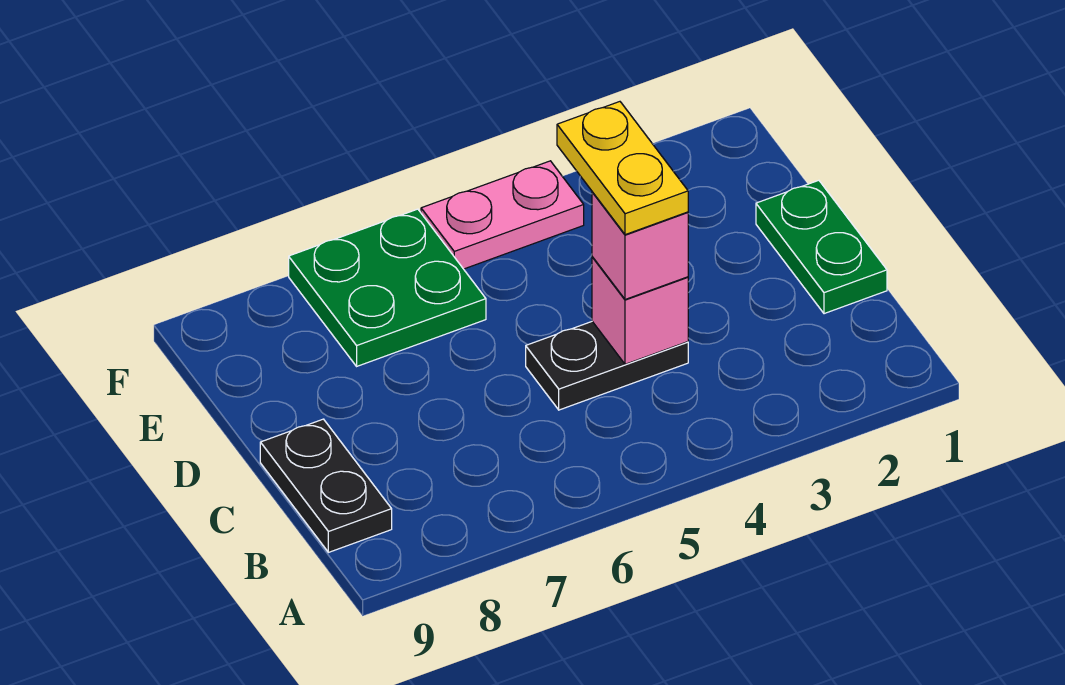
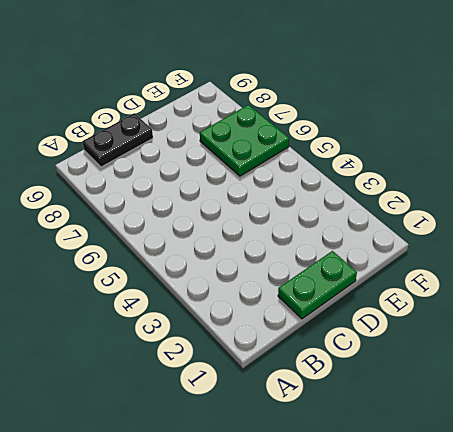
none -> black 1x2 plate [526,322,688,410]
none -> pink 1x2 plate [421,161,584,269]

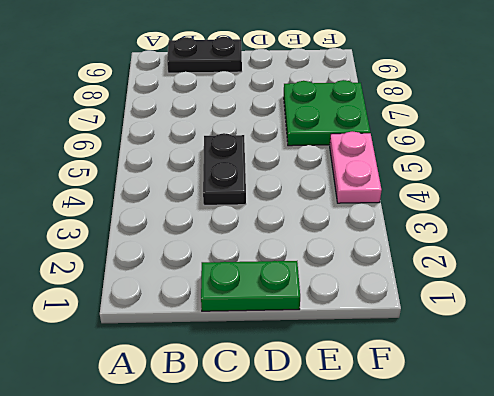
none -> pink 1x1 brick [592,257,688,364]
none -> pink 1x1 brick [592,192,688,299]

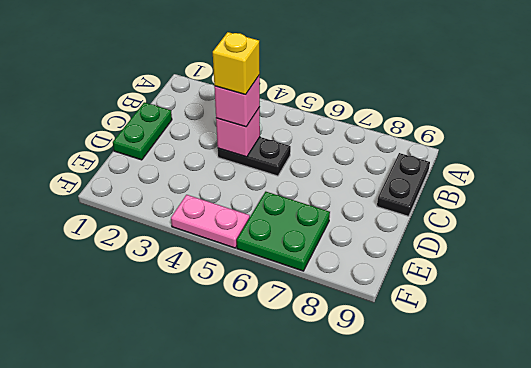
yellow 1x1 brick [213,32,260,95] -> yellow 1x2 plate [557,102,688,235]

